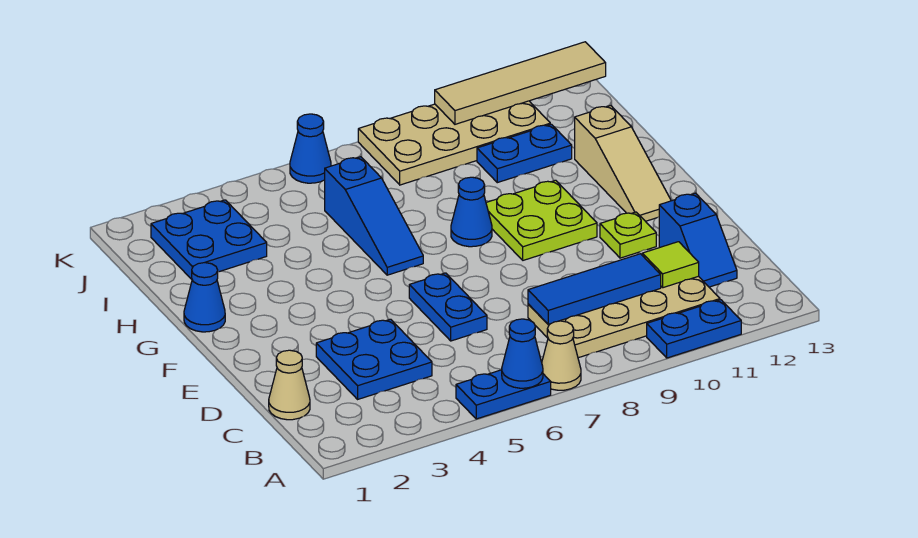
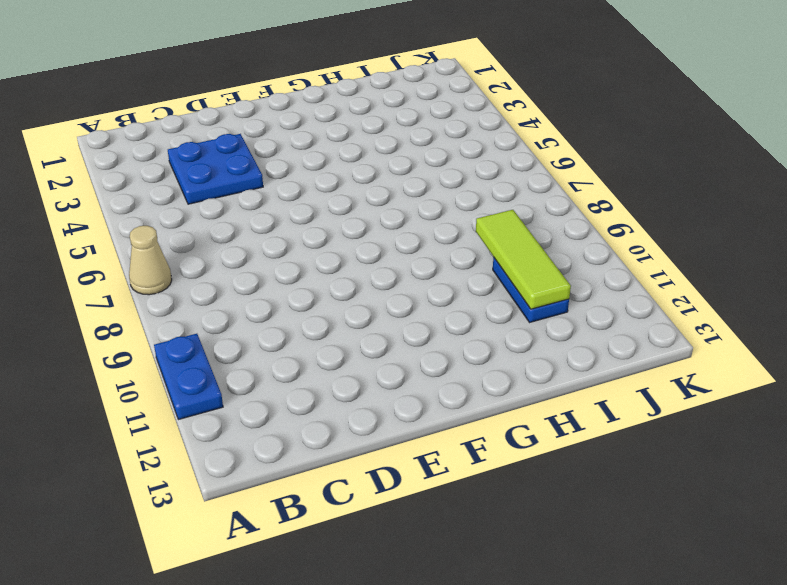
lime 1x3 tile [476,210,571,309] -> none
none -> blue 1x2 plate [456,370,551,419]
none -> tan 2x4 plate [528,276,720,358]
none -> tan 1x1 cone [269,350,310,420]

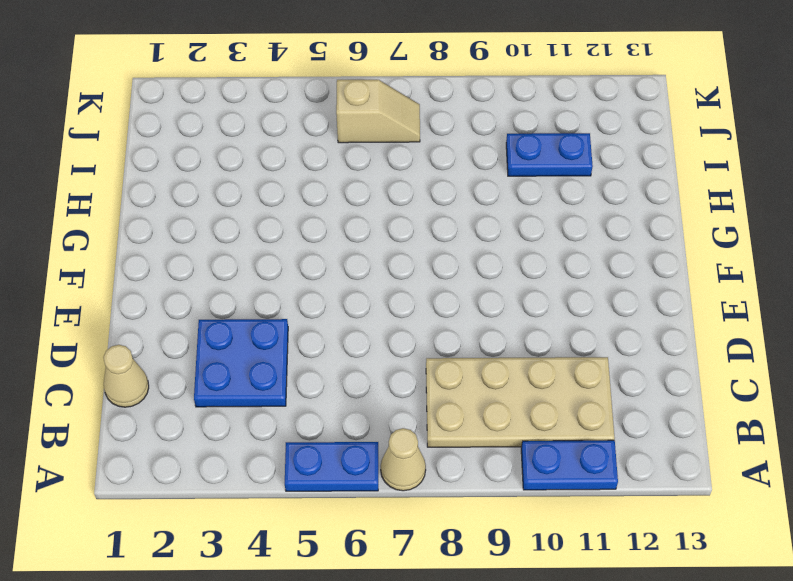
tan 1x2 slope [336,80,420,143] -> none
none -> blue 1x2 slope [659,193,737,287]
none -> blue 1x2 plate [409,273,487,341]
none -> lime 1x1 plate [600,212,656,258]

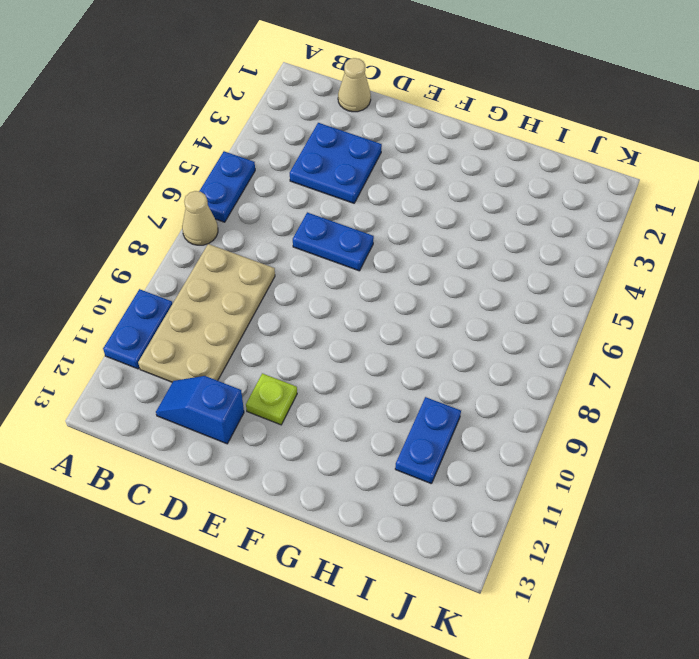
none -> lime 2x2 plate [486,180,597,260]
none -> tan 1x3 slope [575,106,671,221]
none -> blue 1x1 cone [184,263,225,332]

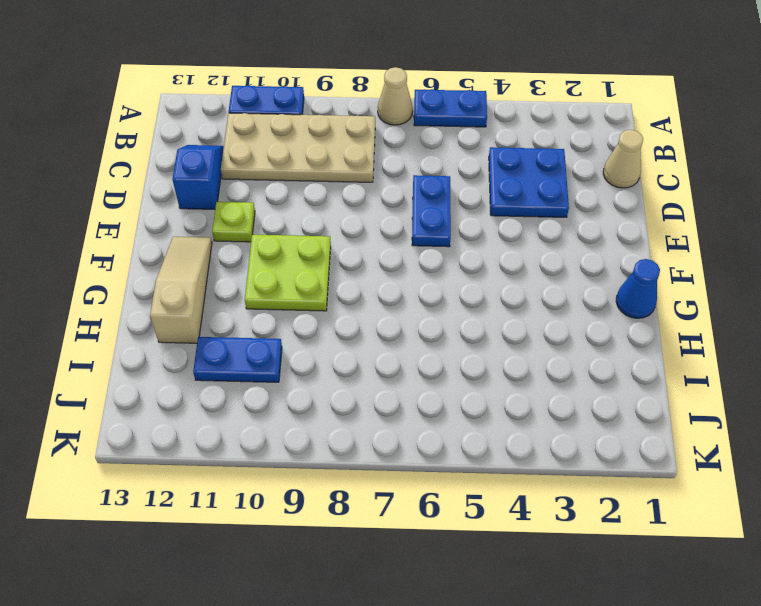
none -> blue 1x3 slope [325,157,423,275]
none -> blue 1x1 cone [451,177,492,247]
none -> blue 2x2 plate [151,200,267,279]

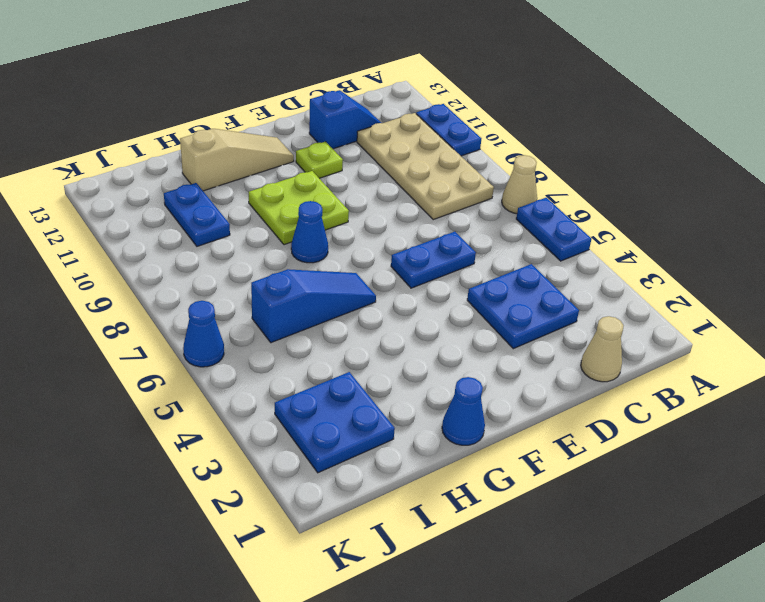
none -> tan 2x4 plate [358,101,550,185]
none -> blue 1x1 cone [502,319,543,388]
none -> blue 1x3 tile [528,254,661,324]

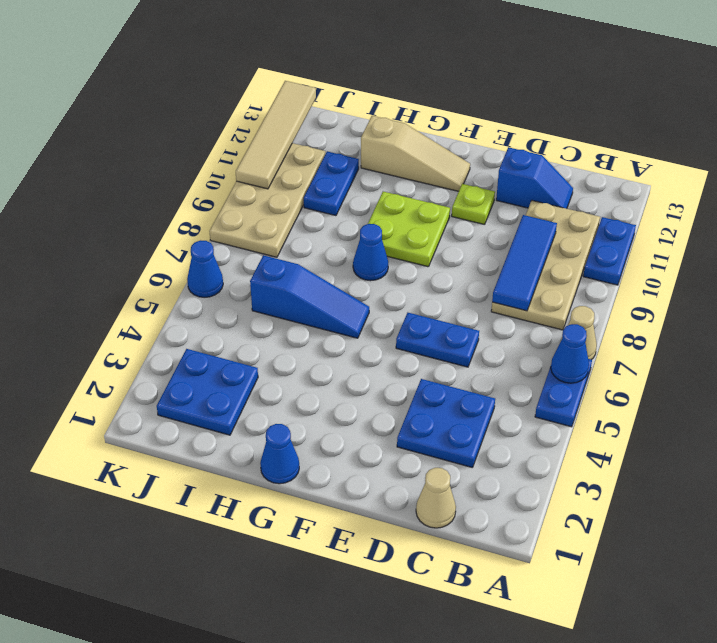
none -> lime 1x1 tile [642,242,699,288]

